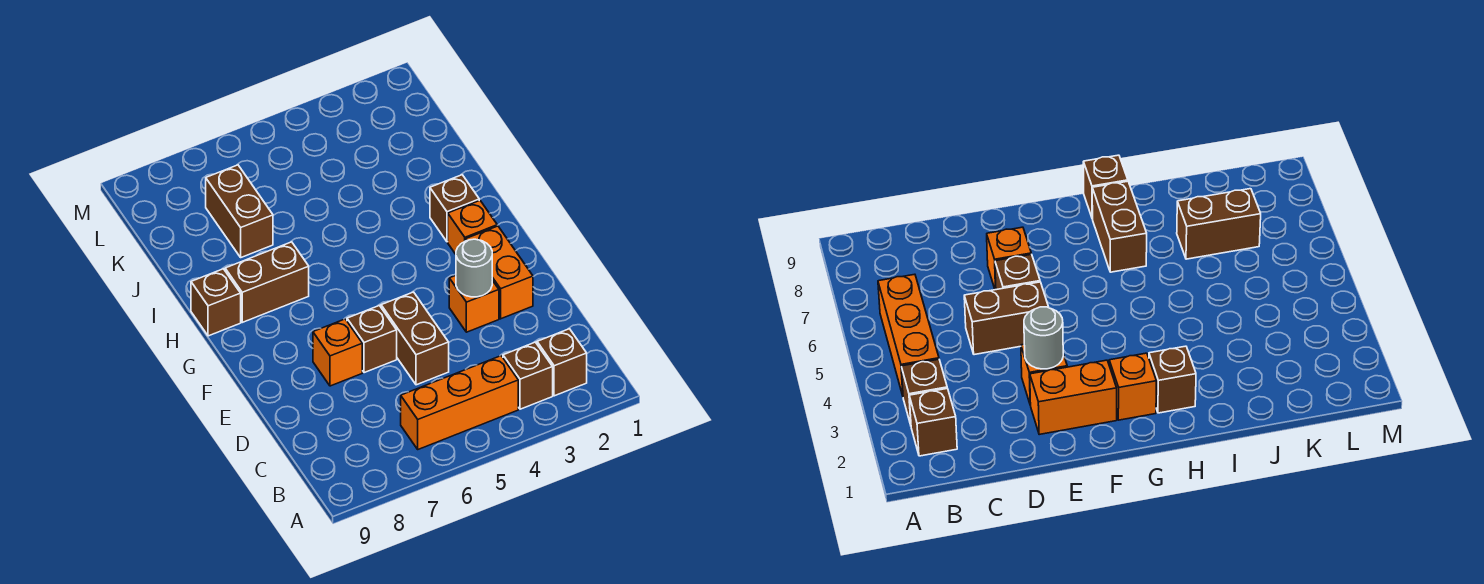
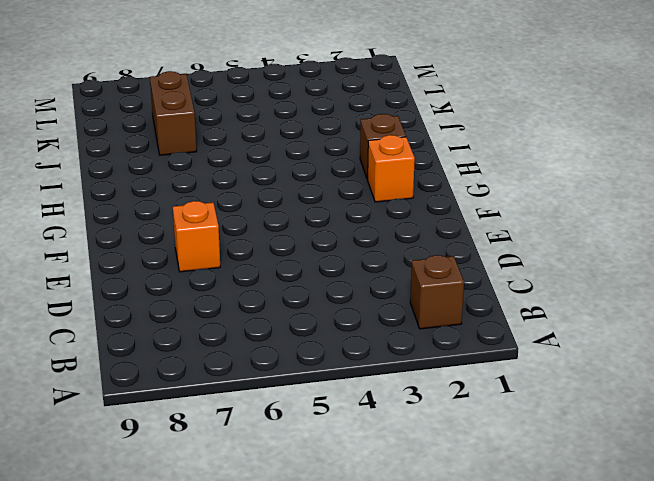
none -> brown 1x1 brick [503,342,553,409]
none -> orange 1x3 brick [401,356,518,449]
none -> brown 1x2 brick [381,292,449,385]

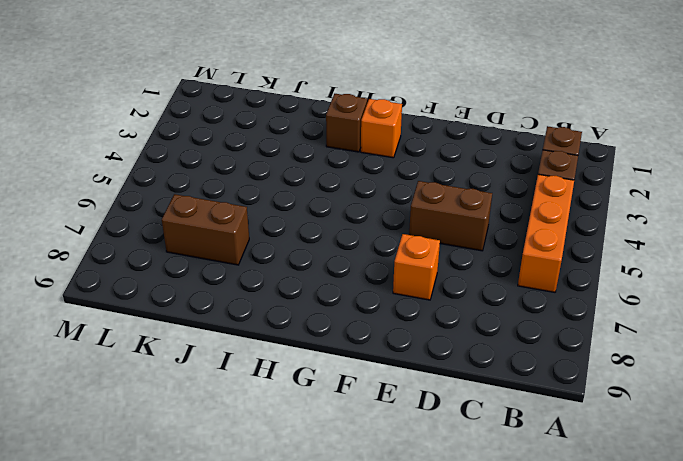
none -> orange 1x2 brick [466,226,533,319]
none -> orange 1x1 brick [449,275,499,332]
none -> brown 1x1 brick [347,306,397,373]

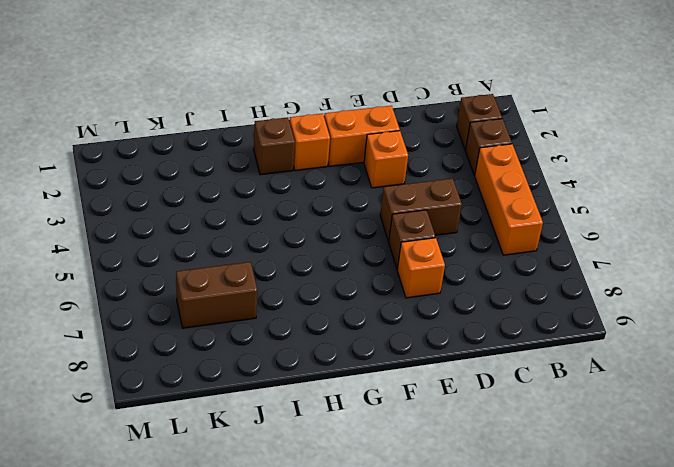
none -> brown 1x2 brick [225,242,309,322]
none -> brown 1x1 brick [191,269,241,336]
none -> grey 1x1 round brick [456,239,492,297]

